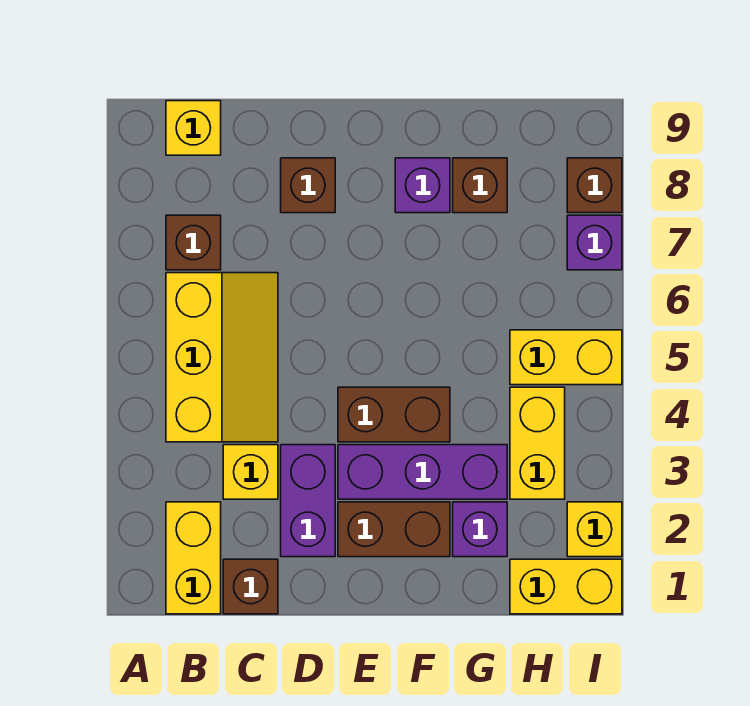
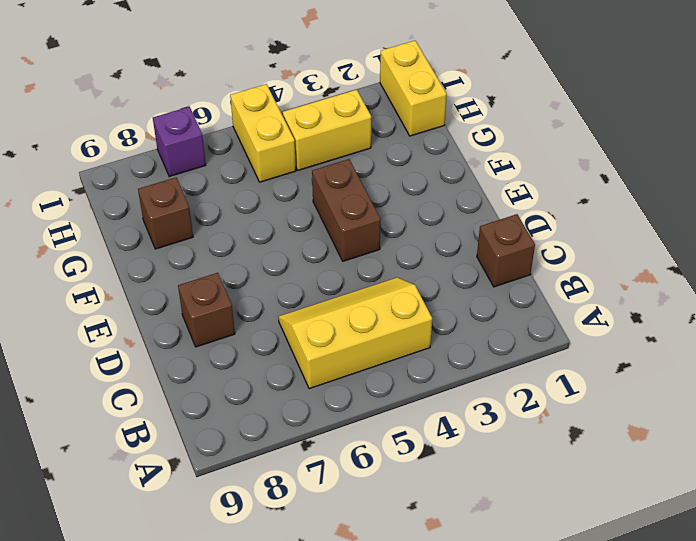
none -> yellow 1x2 brick [166,502,221,614]
none -> brown 1x1 brick [166,215,221,270]
none -> yellow 1x1 brick [166,101,221,155]

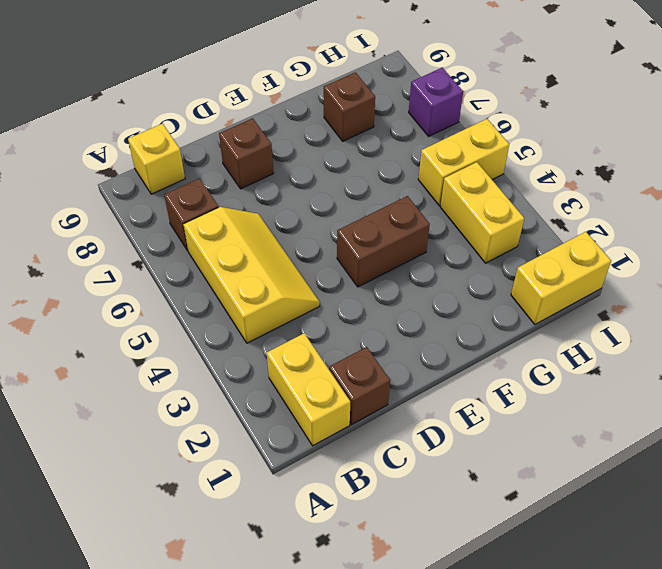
none -> yellow 1x1 brick [223,445,278,499]
none -> purple 1x2 brick [281,445,335,557]
none -> brown 1x2 brick [338,502,450,557]

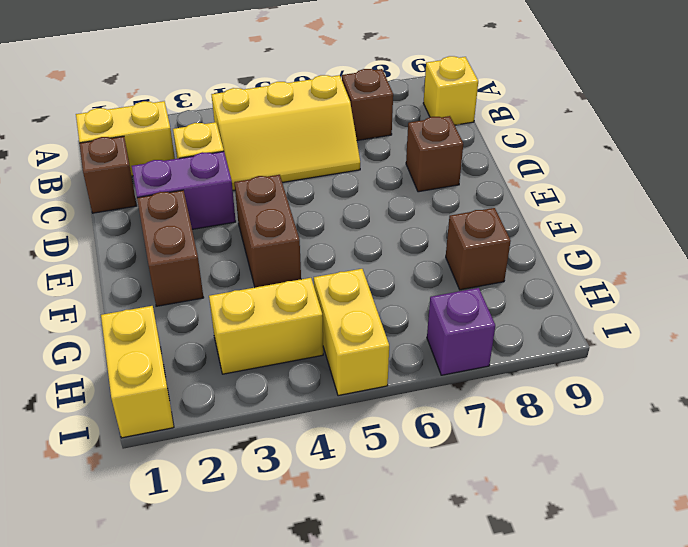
none -> purple 1x3 brick [338,445,507,499]
none -> purple 1x1 brick [395,158,450,213]
none -> purple 1x1 brick [453,502,507,557]

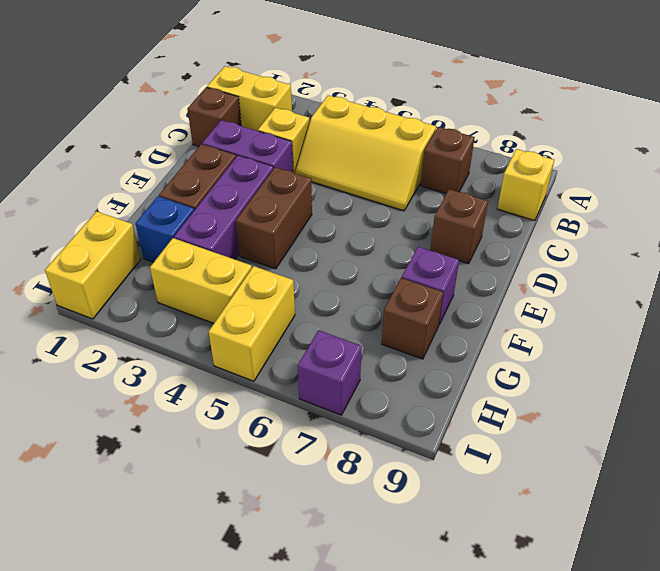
blue 1x1 brick [135,196,194,262] -> purple 1x1 brick [453,502,507,557]
none -> yellow 1x1 brick [567,502,622,557]
none -> brown 1x1 brick [567,158,622,213]

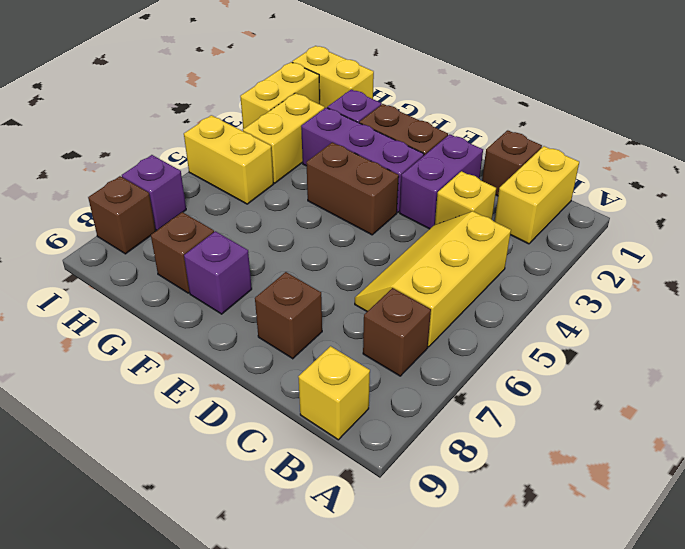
yellow 1x2 brick [240,62,320,129] -> yellow 1x1 brick [567,502,622,557]

